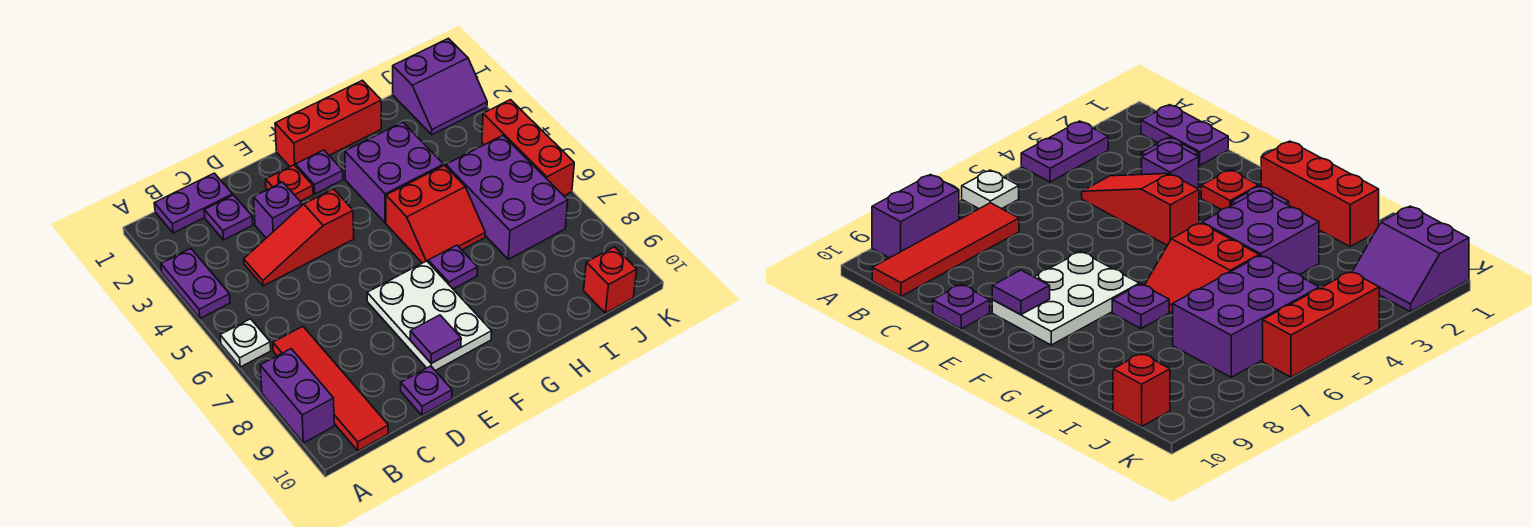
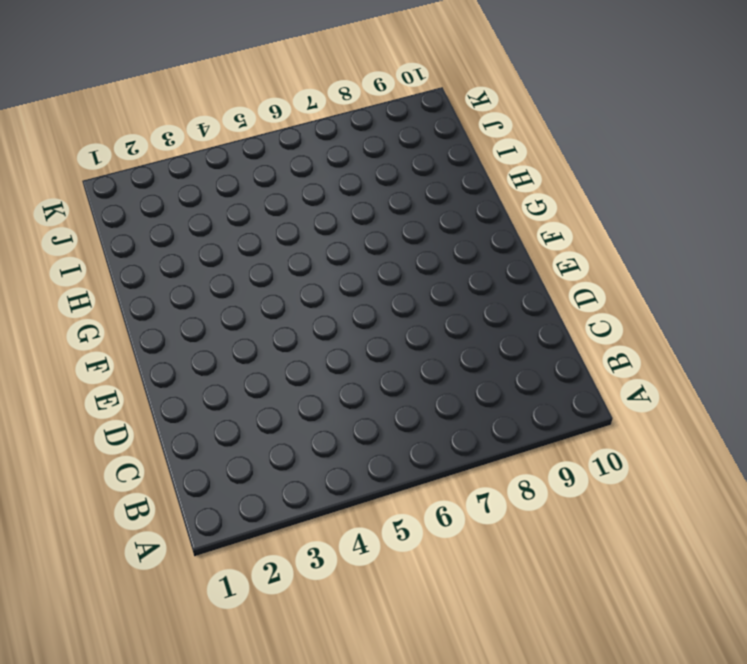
none -> purple 1x2 plate [161,249,230,318]
none -> white 1x1 plate [220,319,271,367]
none -> purple 1x2 brick [260,349,334,443]

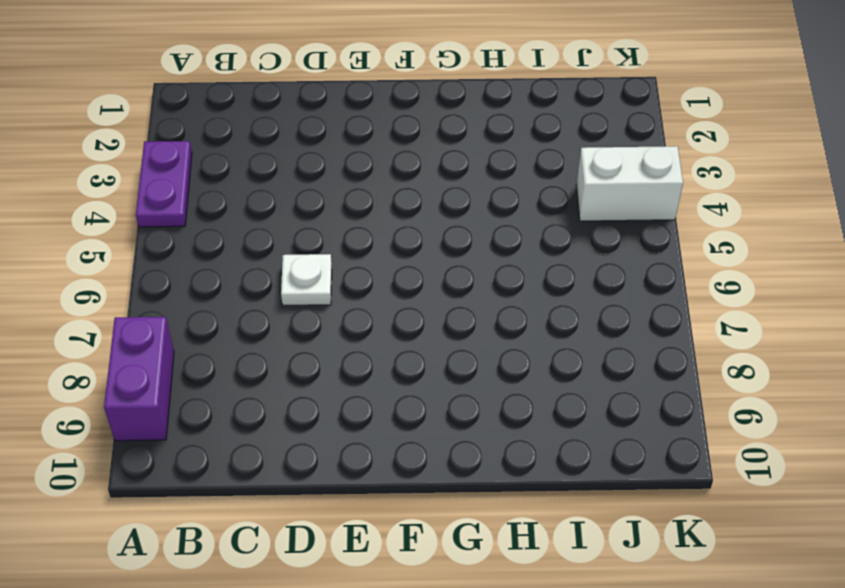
white 1x1 plate [281,254,332,305] -> white 1x1 plate moved to [220,319,271,367]
white 1x2 brick [576,146,683,221] -> red 1x3 brick [482,100,574,196]
none -> purple 1x2 plate [154,173,233,233]
none -> red 1x4 tile [273,327,388,451]
none -> purple 1x1 plate [204,195,253,240]

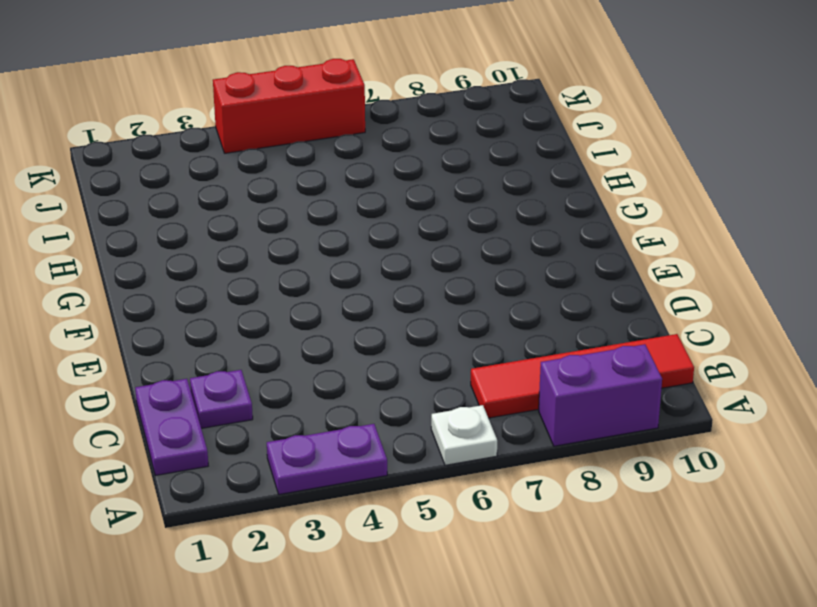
none -> red 1x3 slope [244,189,354,286]
none -> purple 1x1 brick [253,182,302,238]
none -> purple 1x1 plate [401,366,452,415]

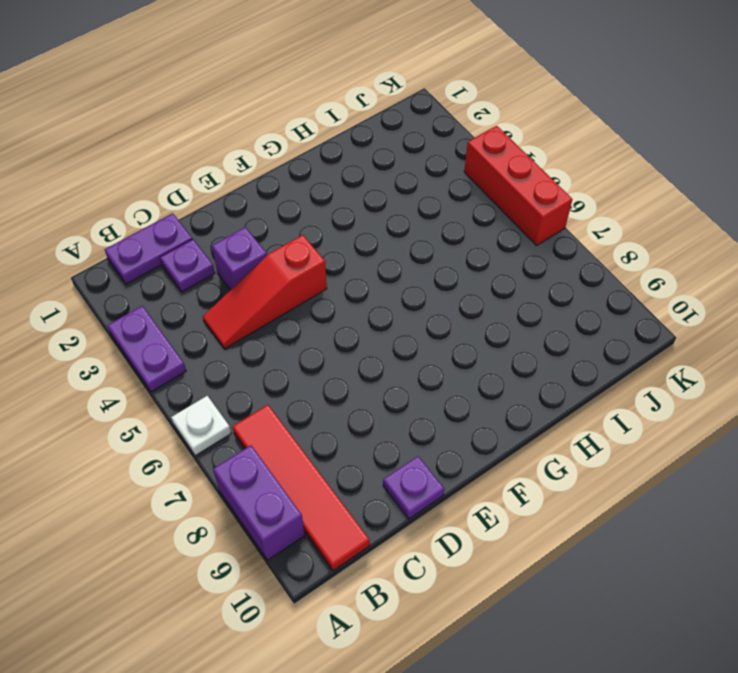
none -> red 1x1 plate [266,165,313,201]
none -> white 2x3 plate [367,261,492,371]
none -> red 1x3 brick [275,80,381,167]

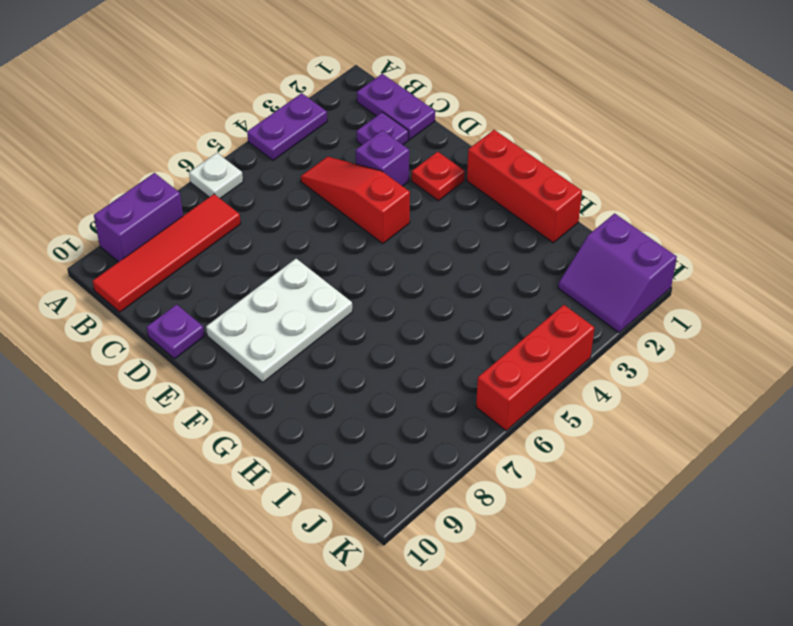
none -> purple 1x1 plate [296,150,343,194]
none -> purple 2x2 brick [345,122,443,223]
none -> red 2x2 slope [386,165,485,263]

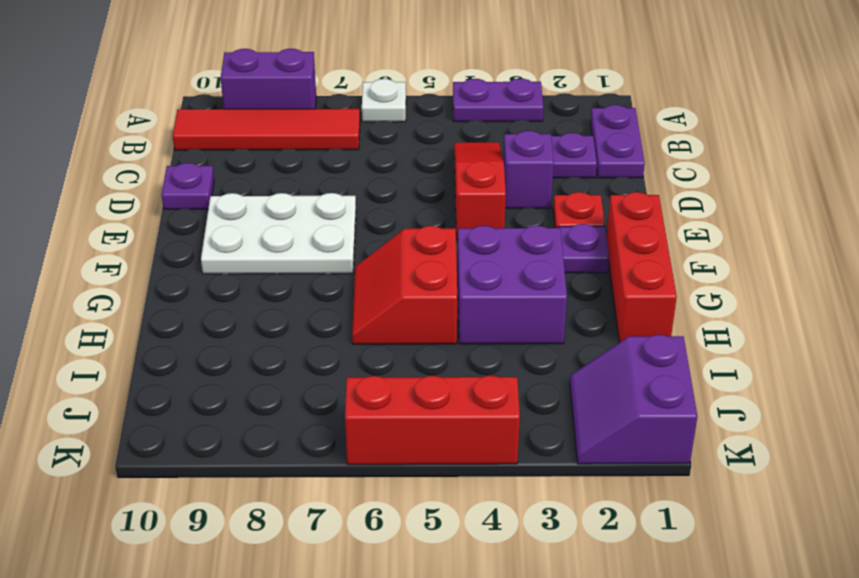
none -> purple 1x1 plate [428,245,478,289]
none -> purple 2x3 brick [446,135,568,259]
none -> red 1x1 brick [584,247,637,313]

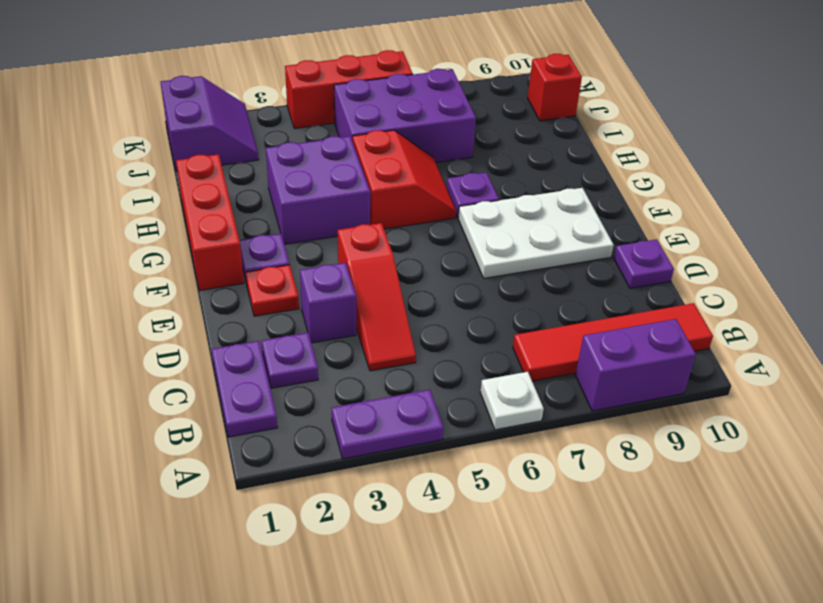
none -> purple 1x1 tile [410,315,461,363]

